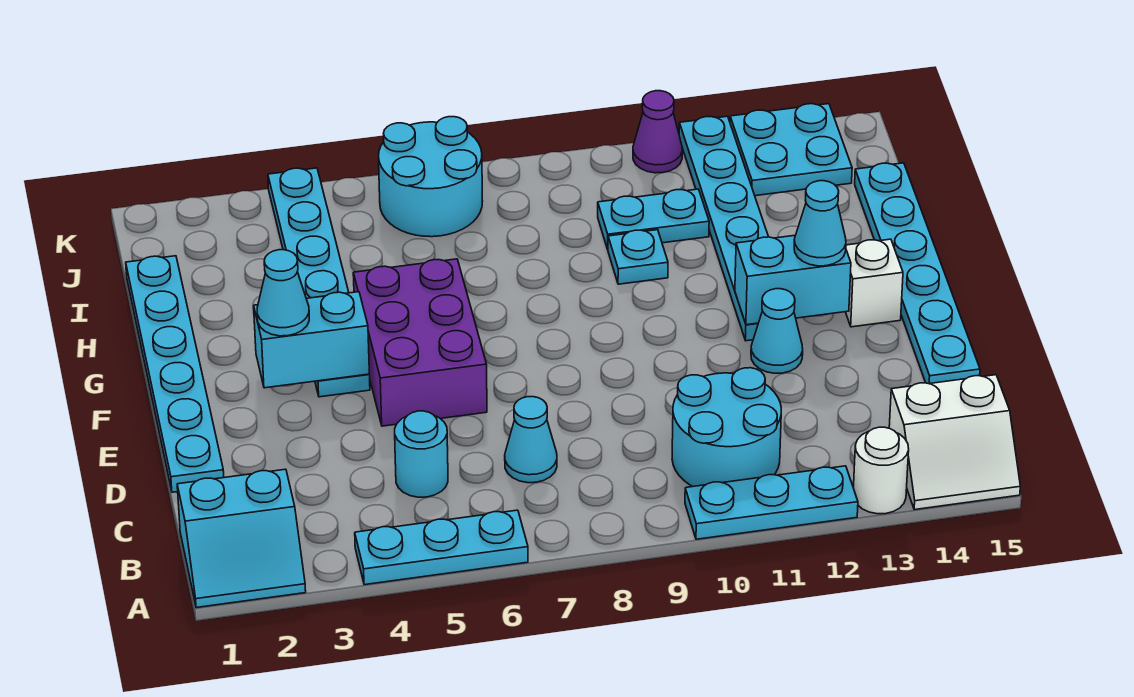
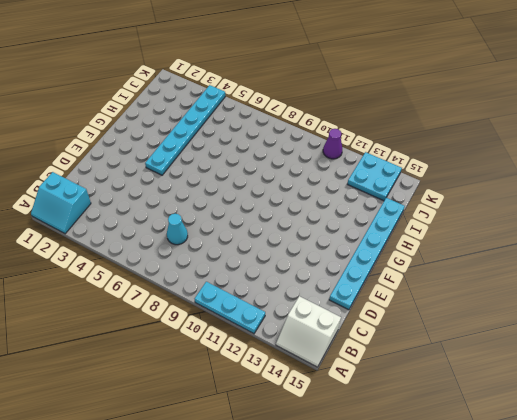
none -> cyan 1x3 plate [355,510,528,585]
none -> white 1x1 round brick [853,427,909,514]
none -> cyan 2x2 round brick [672,368,781,487]

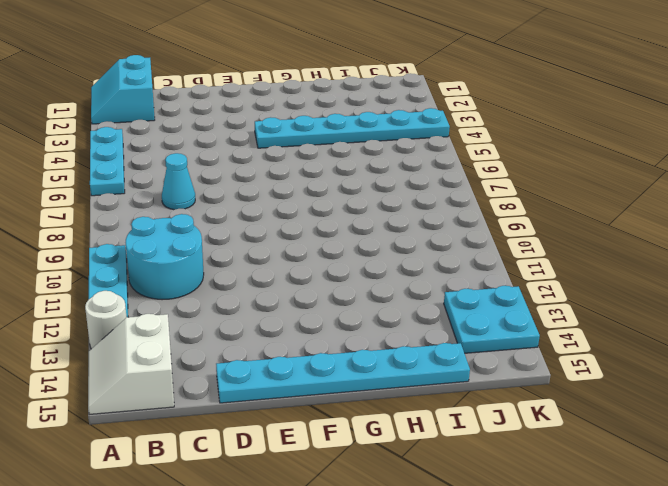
none -> cyan 1x1 round brick [395,411,448,497]
none -> cyan 1x6 plate [126,256,224,492]
none -> purple 2x3 brick [353,259,487,426]

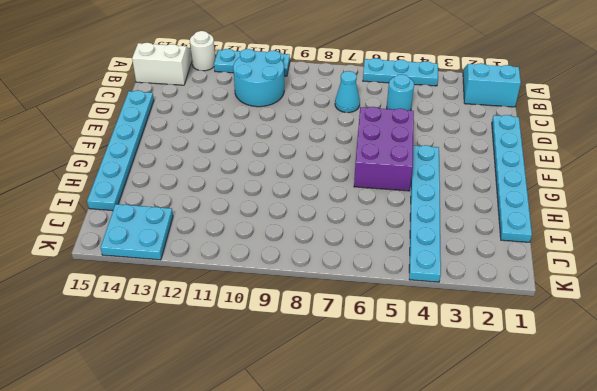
none -> cyan 1x1 cone [751,289,803,373]
none -> cyan 1x6 plate [679,116,768,341]
none -> white 1x1 brick [846,239,903,327]

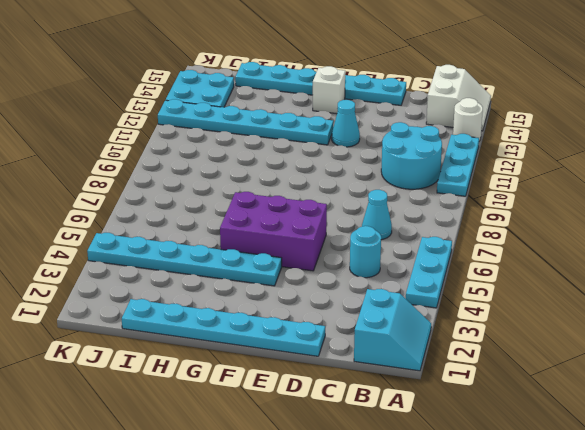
none -> cyan 1x1 plate [608,230,668,284]
none -> cyan 1x2 plate [598,189,709,249]
none -> cyan 2x2 round brick [379,117,483,237]

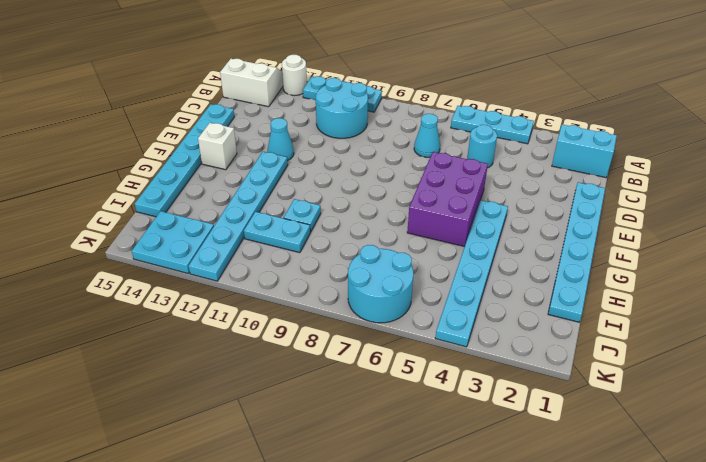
none -> purple 1x1 cone [633,91,682,173]
none -> cyan 1x2 brick [254,292,369,388]
none -> cyan 1x2 brick [735,235,851,325]

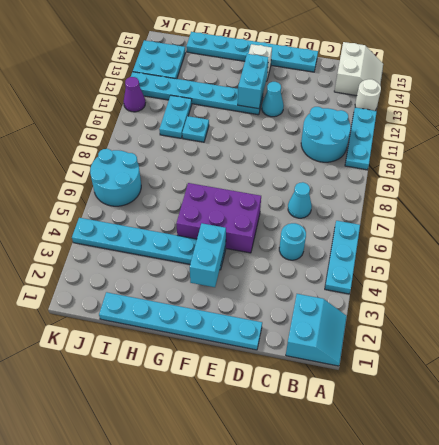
none -> cyan 1x1 cone [257,250,309,336]
none -> cyan 1x1 cone [794,181,846,266]

